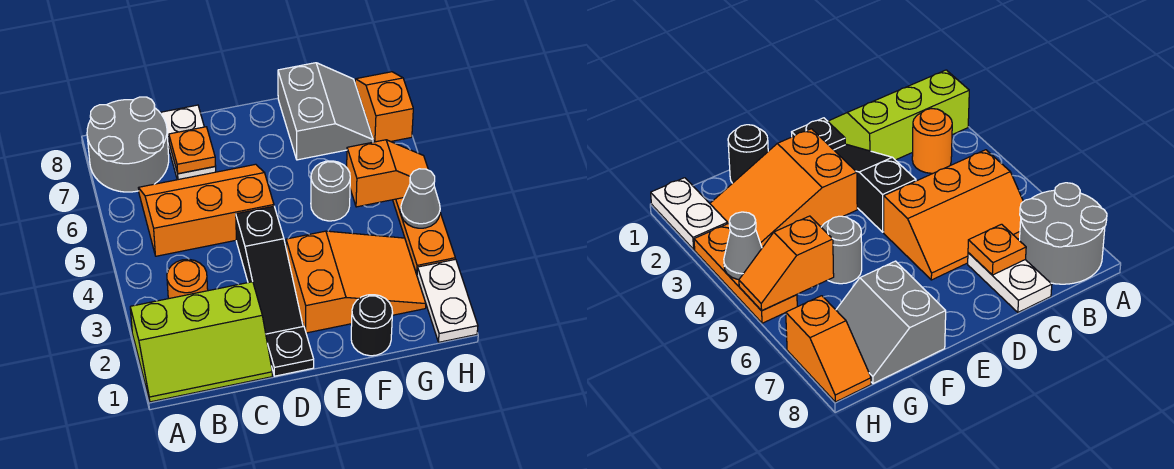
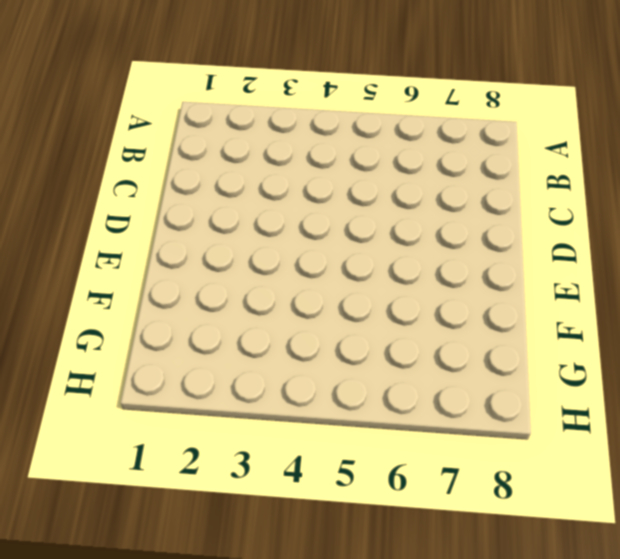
none -> lime 2x3 slope [130,282,272,402]
none -> grey 2x2 round brick [87,97,169,192]
none -> orange 1x1 round brick [167,259,208,299]

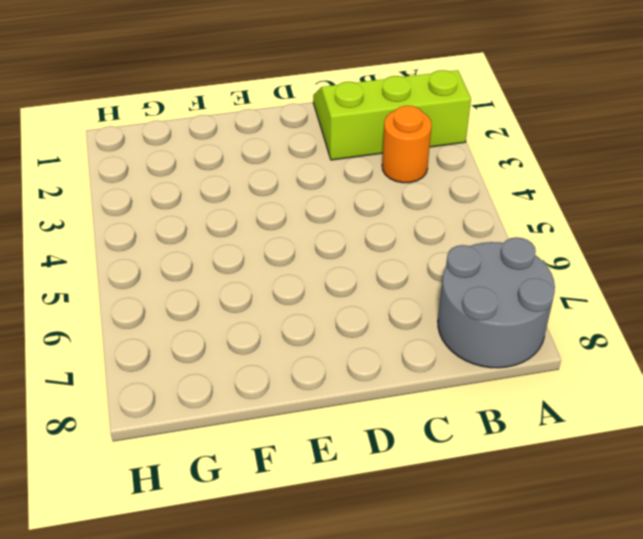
none -> orange 2x3 slope [139,164,274,256]
none -> white 1x2 plate [161,105,216,180]
none -> black 1x1 plate [266,326,314,376]

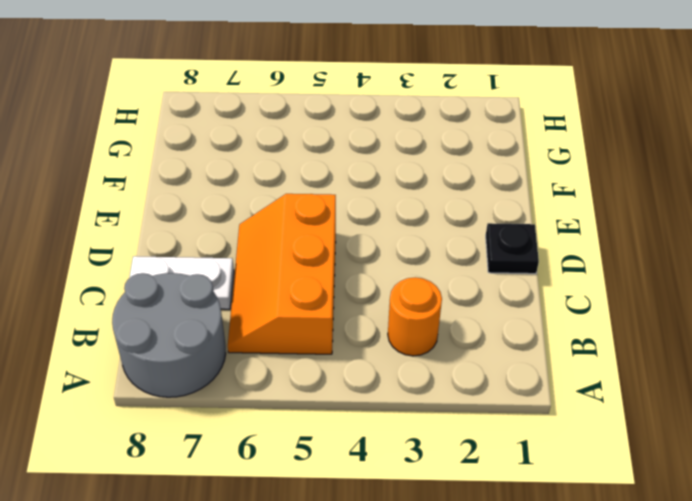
none -> lime 2x3 slope [130,282,272,402]
none -> black 1x3 slope [236,206,303,334]
none -> orange 2x3 slope [286,231,426,333]

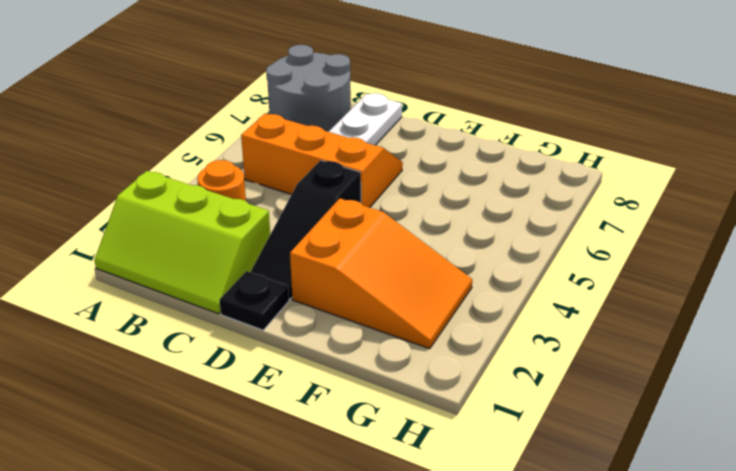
none -> black 1x1 round brick [351,295,393,356]
none -> grey 1x1 round brick [311,161,350,221]
none -> grey 2x2 slope [278,63,373,160]

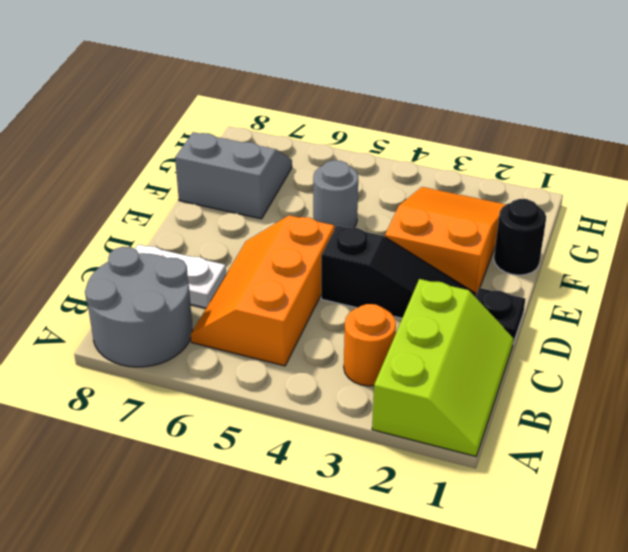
none -> white 1x2 plate [417,259,478,342]
none -> orange 1x3 plate [393,198,455,274]
none -> orange 1x2 slope [355,72,413,142]

